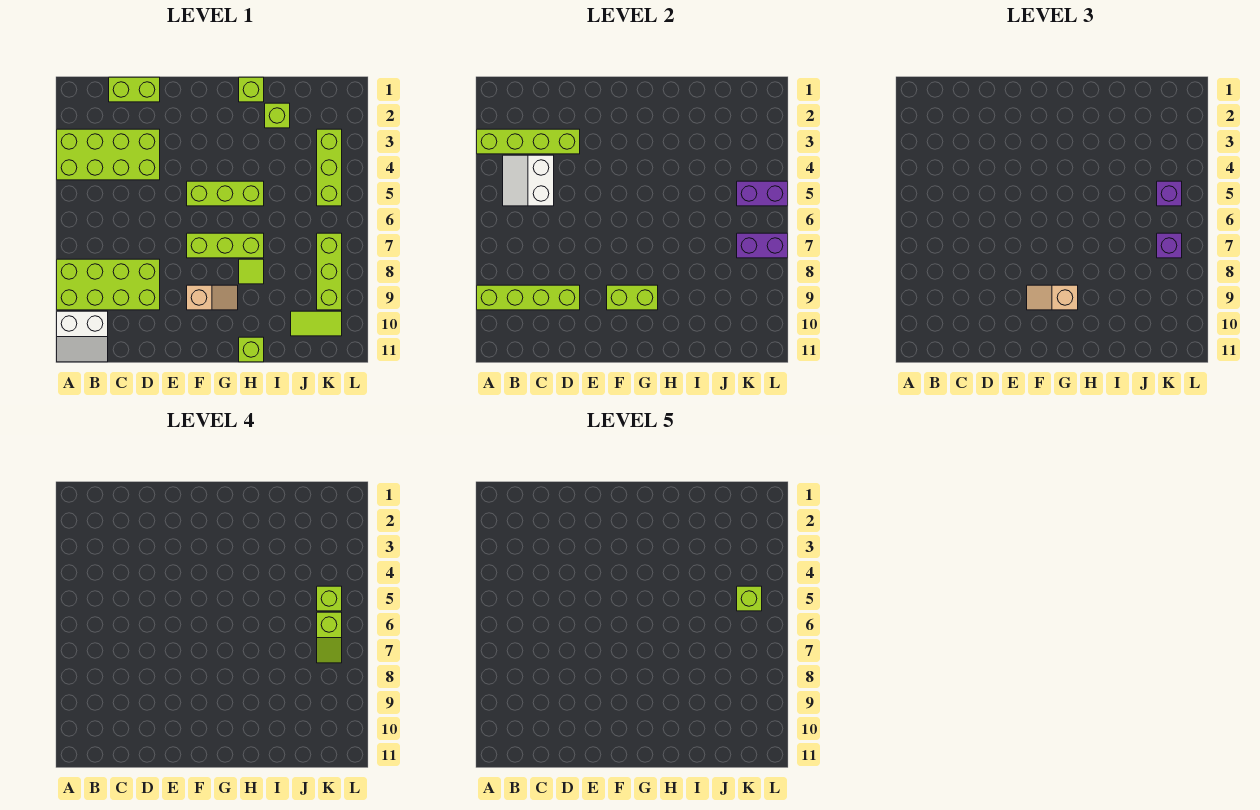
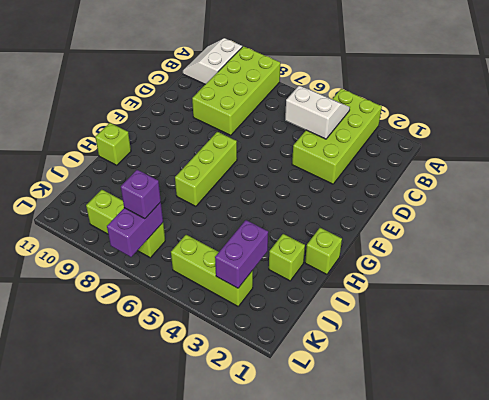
purple 1x2 brick [215,220,268,288] -> purple 1x2 brick moved to [737,181,788,206]
none -> lime 1x2 brick [109,77,160,102]
none -> lime 1x3 brick [187,181,264,206]
none -> tan 1x2 slope [187,285,238,310]

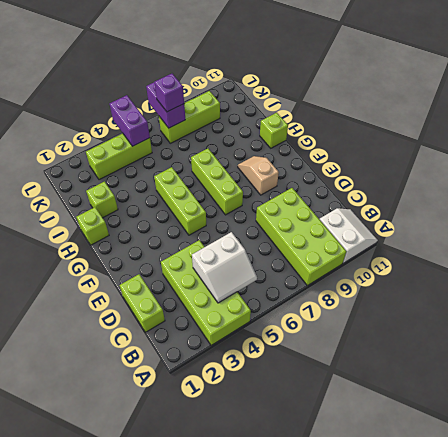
none -> lime 1x1 tile [239,259,264,284]
none -> lime 1x2 tile [291,311,342,336]
none -> lime 1x4 brick [477,129,580,154]

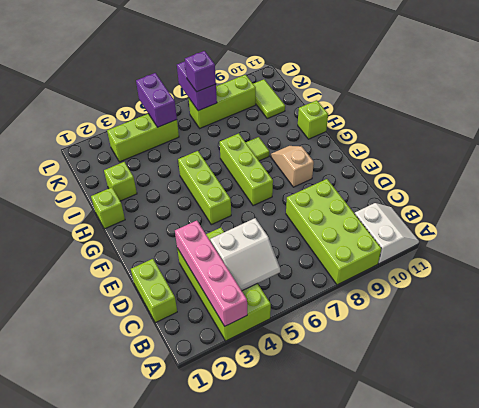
pink 1x4 brick [175,221,247,326] -> lime 1x4 brick [477,129,580,154]
none -> lime 1x4 brick [477,285,580,310]
none -> lime 1x2 brick [607,285,658,310]
none -> tan 1x2 slope [1027,285,1078,310]

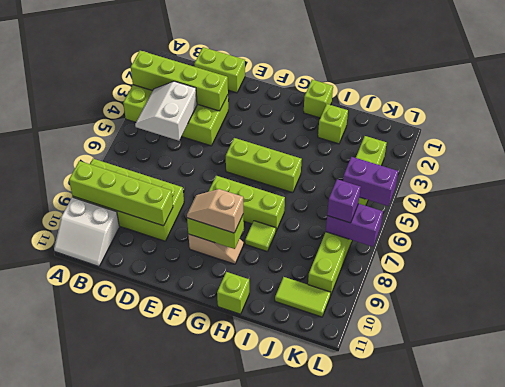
none -> purple 1x1 brick [1157,181,1182,206]
none -> lime 1x1 brick [317,586,342,611]
none -> lime 1x2 slope [317,612,342,663]

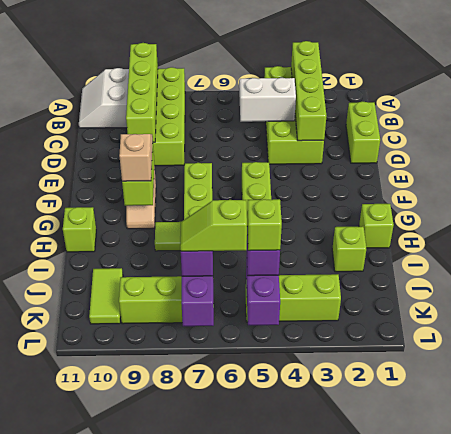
none -> lime 1x1 brick [737,586,762,611]

